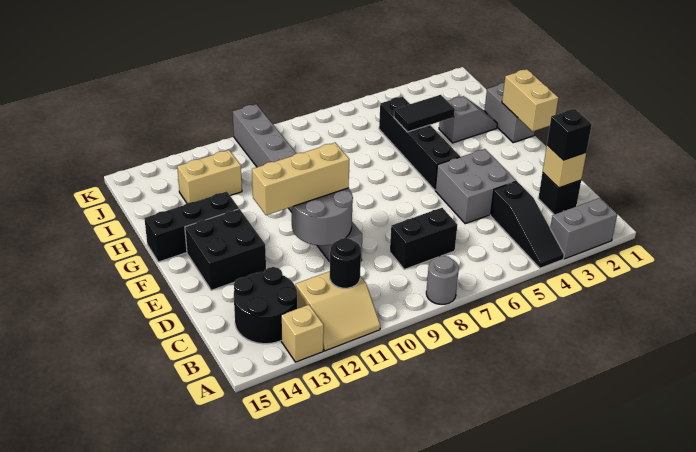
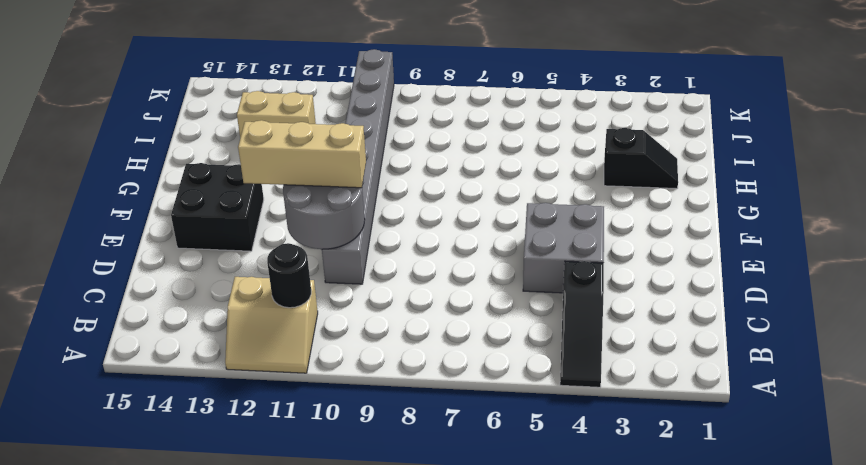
black 1x2 slope [604,128,678,189] -> grey 1x2 slope [439,96,497,143]
none -> grey 1x2 brick [550,198,617,259]
none -> grey 1x1 round brick [426,256,459,304]
none -> tan 1x1 brick [281,305,324,362]

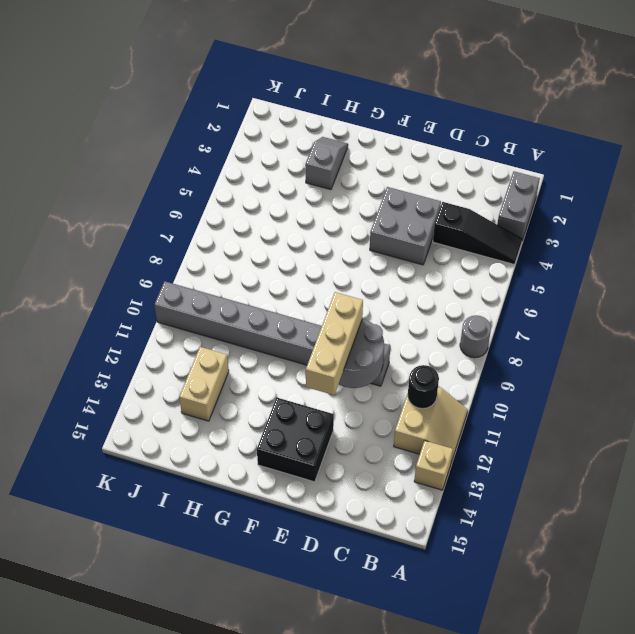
none -> black 2x2 round brick [234,267,297,344]
none -> black 1x1 brick [538,173,581,214]
none -> black 1x2 brick [390,208,457,269]

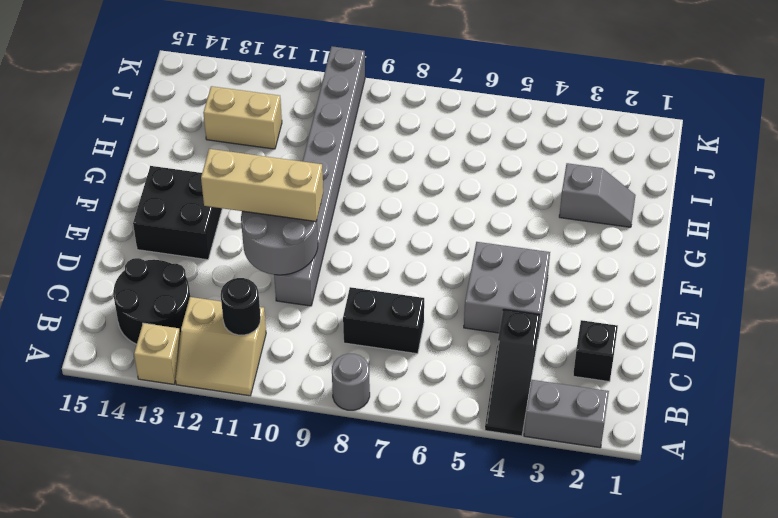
none -> black 1x4 brick [379,97,460,190]
none -> grey 1x2 brick [484,83,535,143]
none -> black 1x3 brick [144,191,239,262]

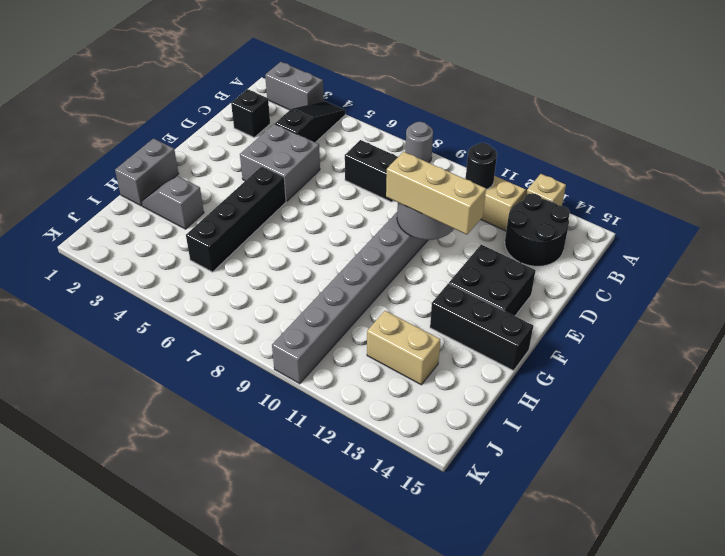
none -> tan 1x1 brick [543,145,586,188]
none -> tan 1x2 brick [502,69,558,131]
none -> black 1x2 tile [394,95,455,132]

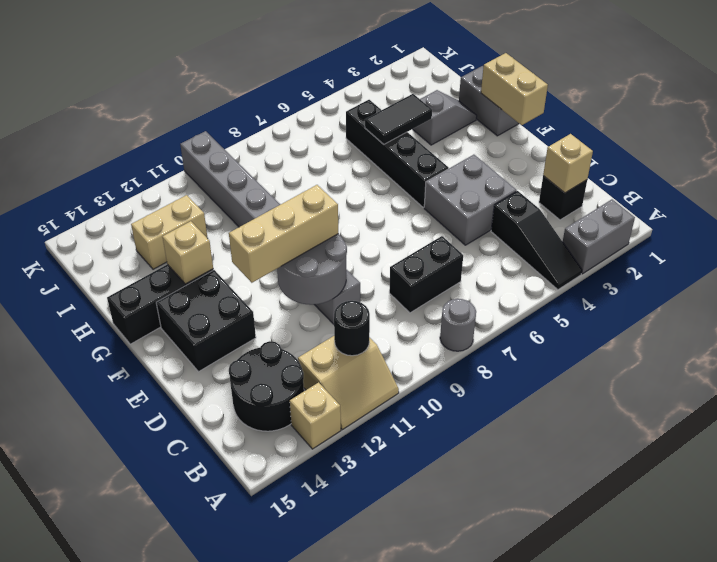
tan 1x1 brick [162,221,213,284] -> none
none -> black 1x1 brick [547,109,592,160]

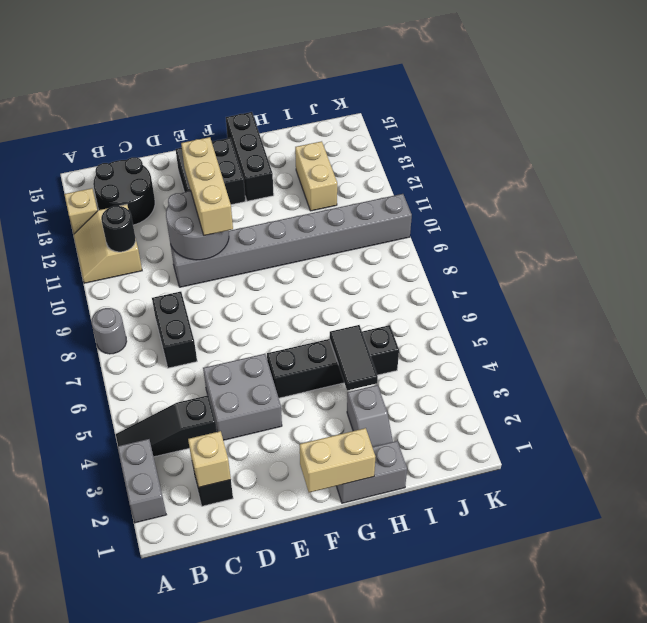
none -> black 1x1 brick [547,109,592,160]

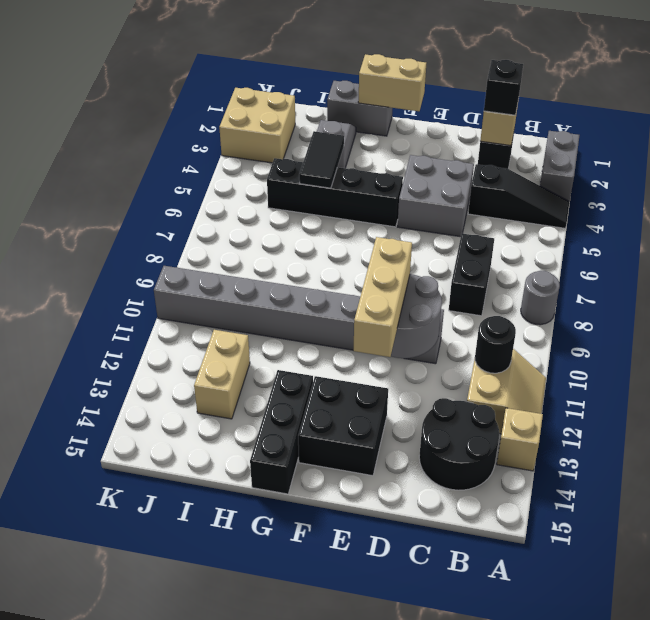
tan 2x2 brick [219,88,295,163] -> none

